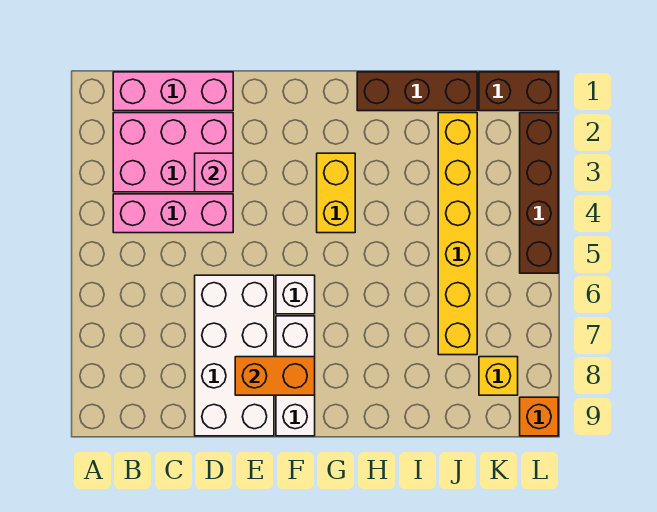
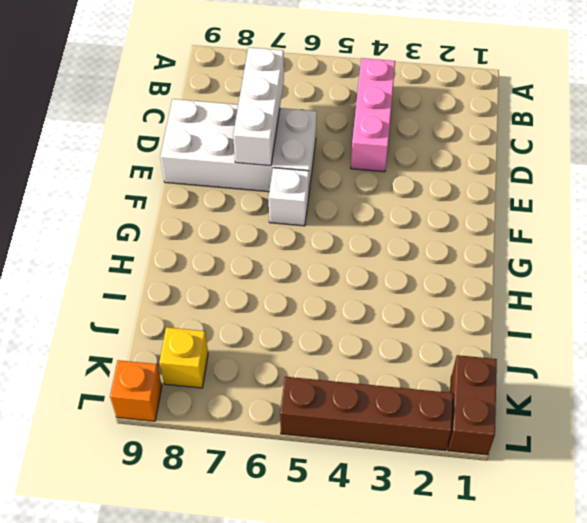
white 1x3 brick [233,47,284,166] -> white 1x3 brick turned to [276,316,315,436]
none -> pink 1x3 brick [113,72,233,111]
none -> pink 2x3 brick [113,113,233,192]
none -> yellow 1x2 brick [317,153,355,233]

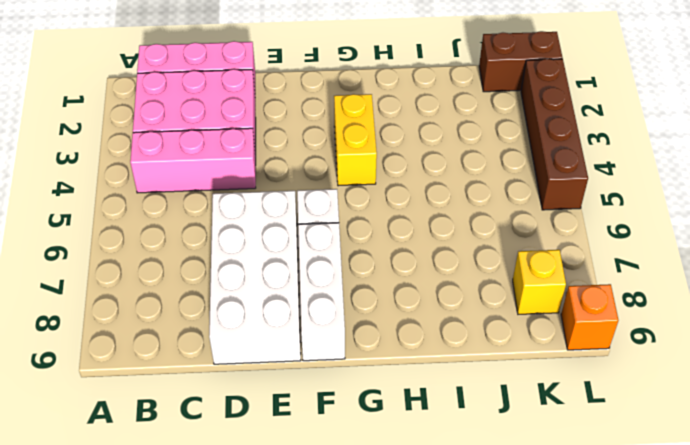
none -> brown 1x3 brick [357,72,477,111]
none -> yellow 1x6 brick [438,113,477,355]
none -> pink 1x1 brick [195,153,233,192]

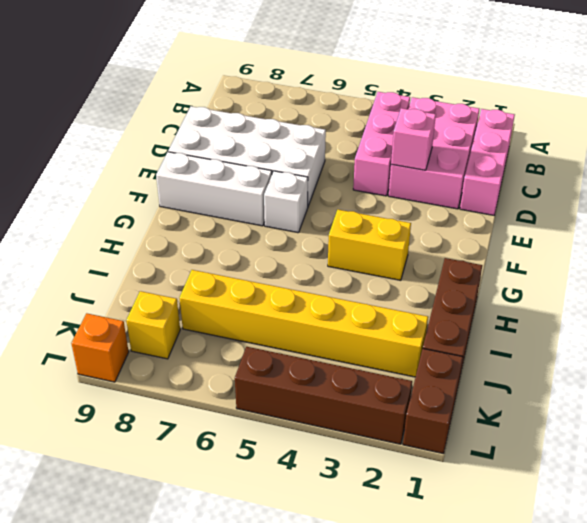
none -> orange 1x2 brick [235,357,315,395]

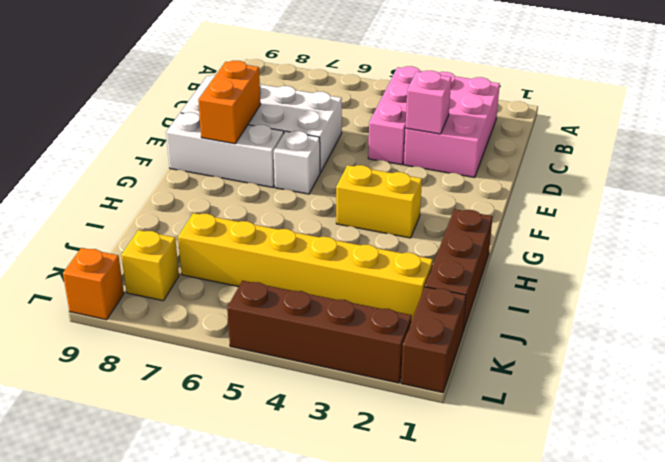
none -> pink 1x3 brick [113,72,233,111]

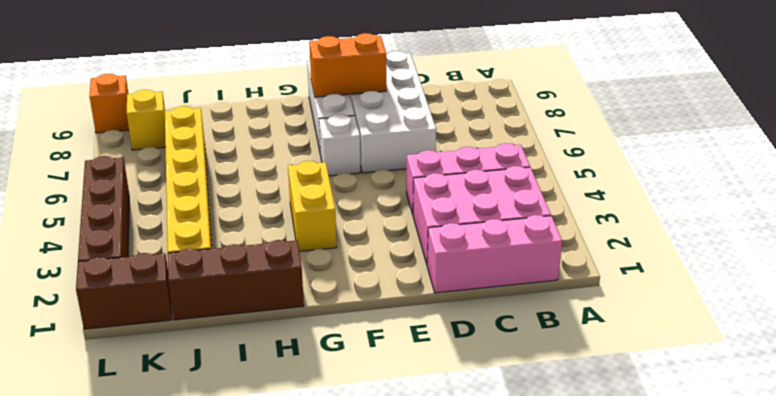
none -> pink 1x1 brick [195,153,233,192]

